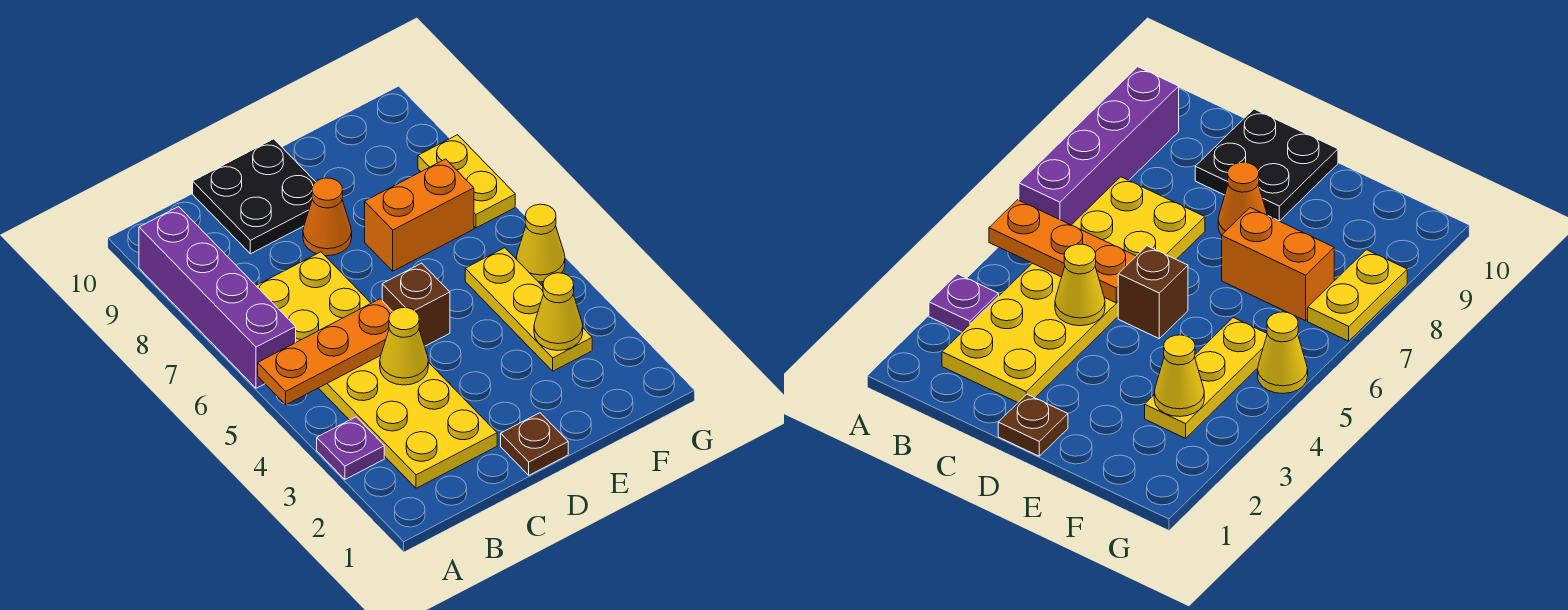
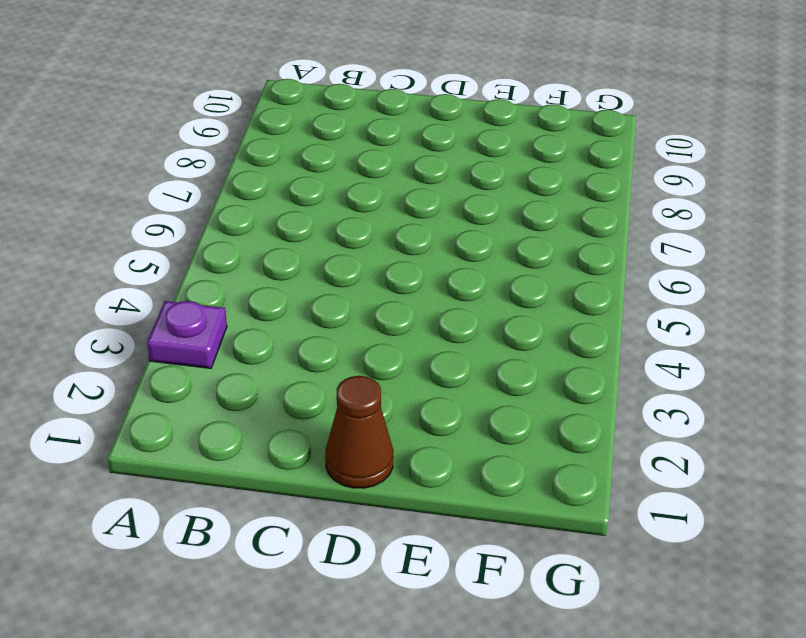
brown 1x1 cone [325,376,393,488] -> brown 1x1 plate [501,413,568,475]
none -> purple 1x4 brick [139,207,296,388]
none -> yellow 2x6 plate [256,252,497,488]
none -> black 2x2 plate [193,139,315,254]

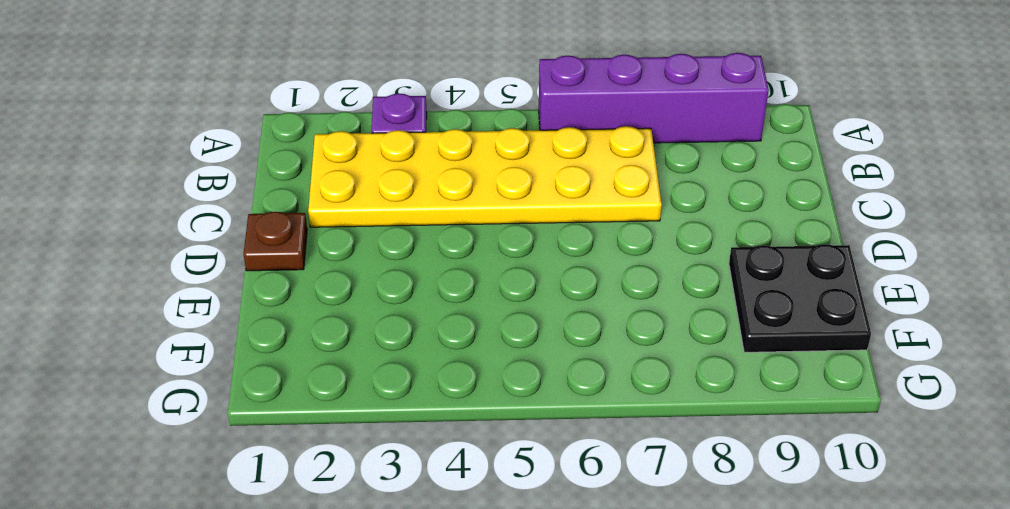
black 2x2 plate [729,244,871,352] -> black 2x2 plate moved to [193,139,315,254]
none -> brown 1x1 brick [382,263,450,346]
none -> orange 1x1 cone [303,178,352,256]
none -> orange 1x2 brick [365,159,474,271]

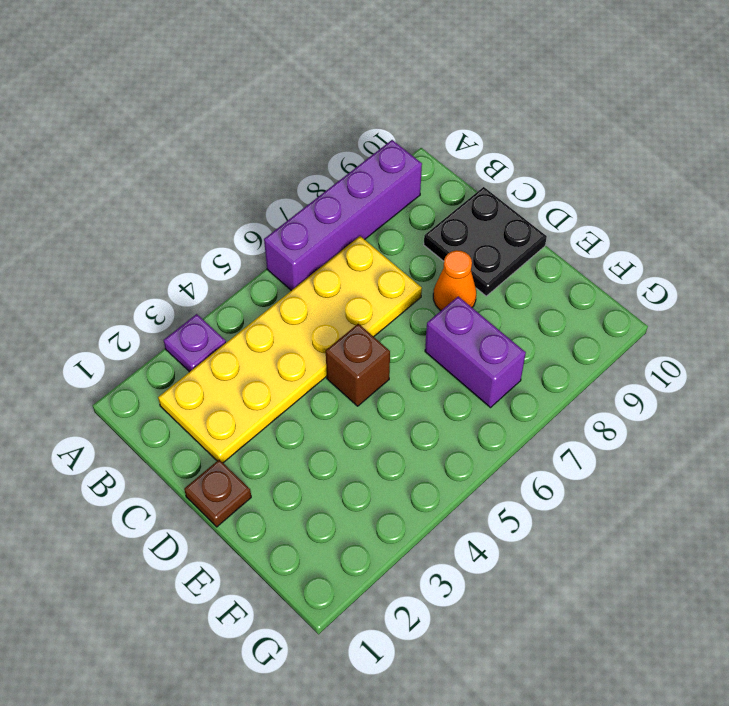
purple 1x2 brick [425,296,526,408] -> orange 1x2 brick [365,159,474,271]
none -> yellow 1x3 plate [465,248,592,371]
none -> yellow 1x1 cone [516,204,565,282]
none -> yellow 1x2 plate [418,135,515,228]

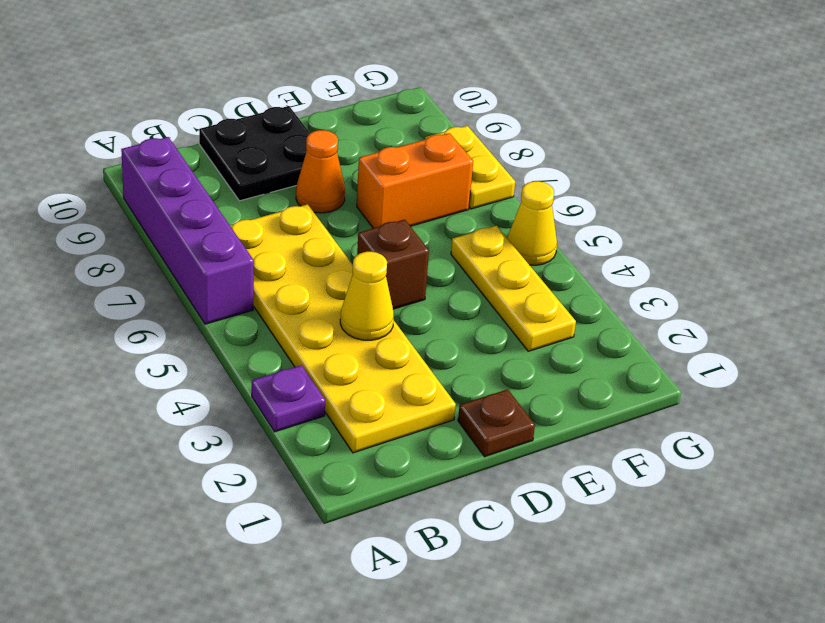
none -> orange 1x3 plate [258,299,393,405]
none -> yellow 1x1 cone [534,273,583,351]

